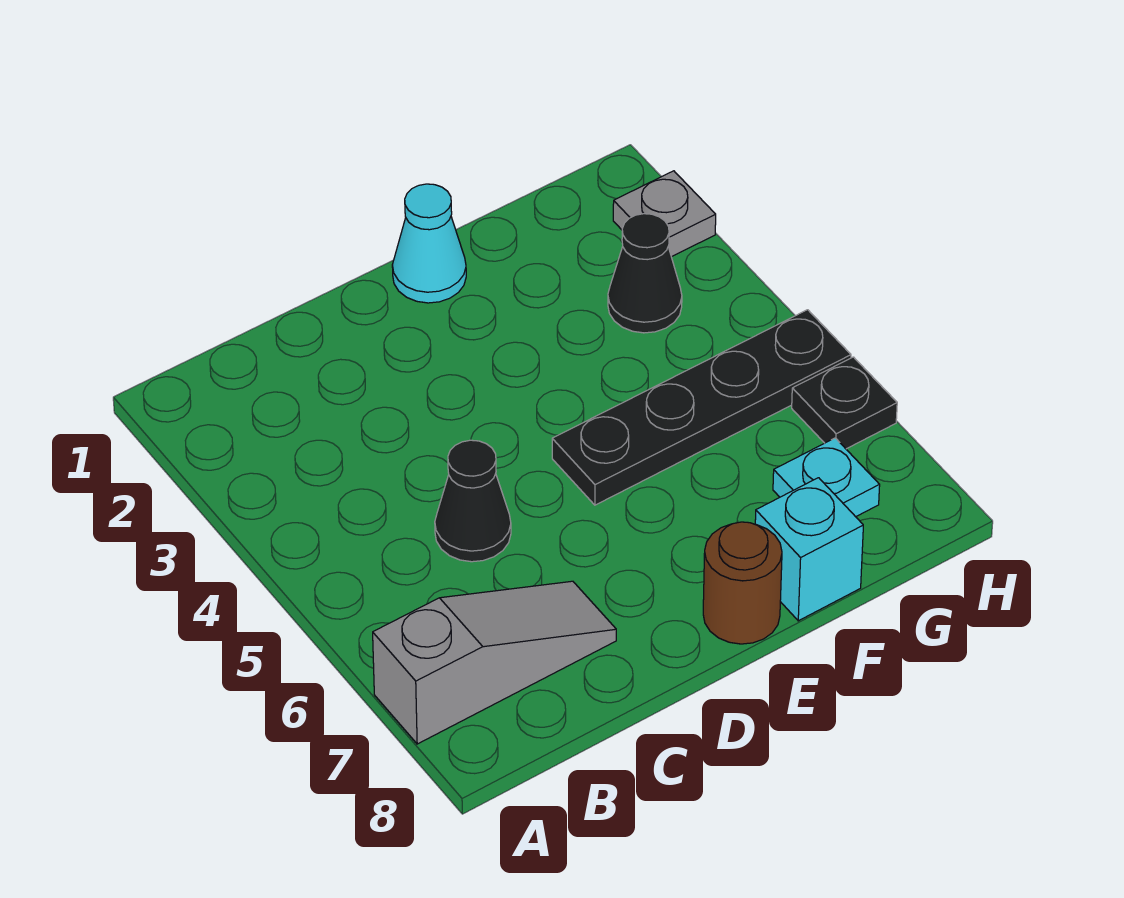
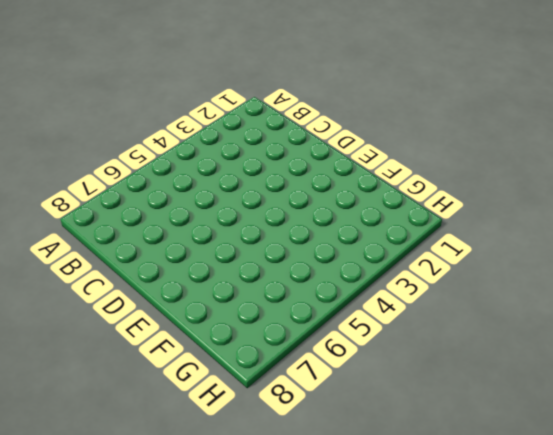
none -> grey 1x3 slope [373,581,616,744]
none -> black 1x1 cone [435,440,511,562]

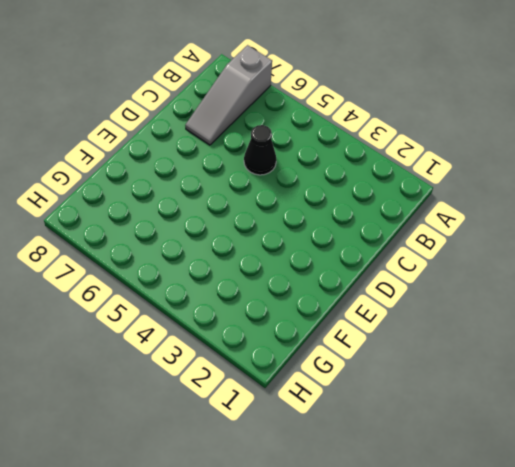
none -> cyan 1x1 cone [392,184,466,303]
none -> black 1x4 plate [552,310,851,505]

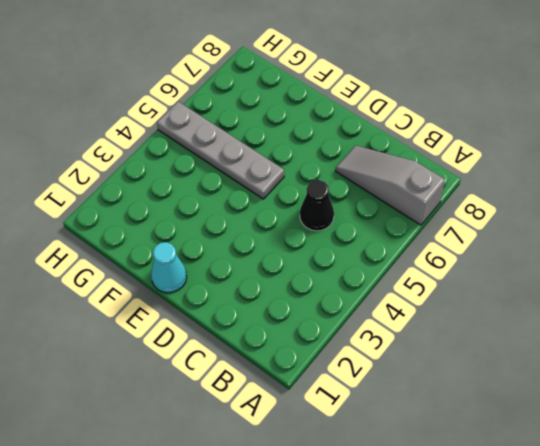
grey 1x4 plate [157,102,284,199] -> black 1x4 plate [552,310,851,505]
none -> brown 1x1 round brick [703,522,782,644]
none -> cyan 1x1 brick [755,478,863,621]

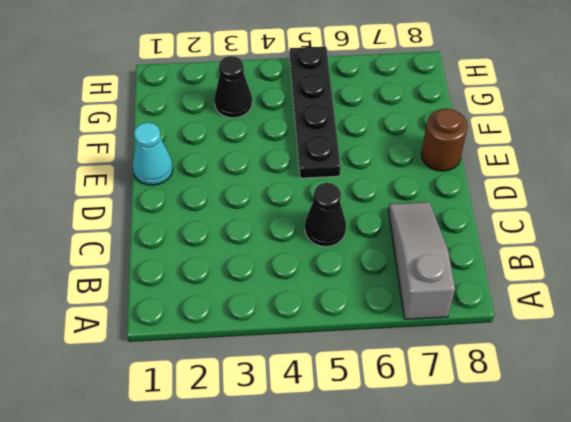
none -> cyan 1x1 brick [755,478,863,621]
none -> cyan 1x1 plate [773,438,880,517]

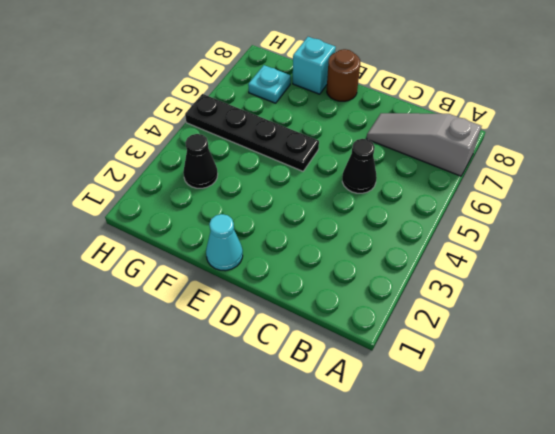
none -> grey 1x1 plate [613,171,716,257]
none -> black 1x1 plate [792,357,897,449]

